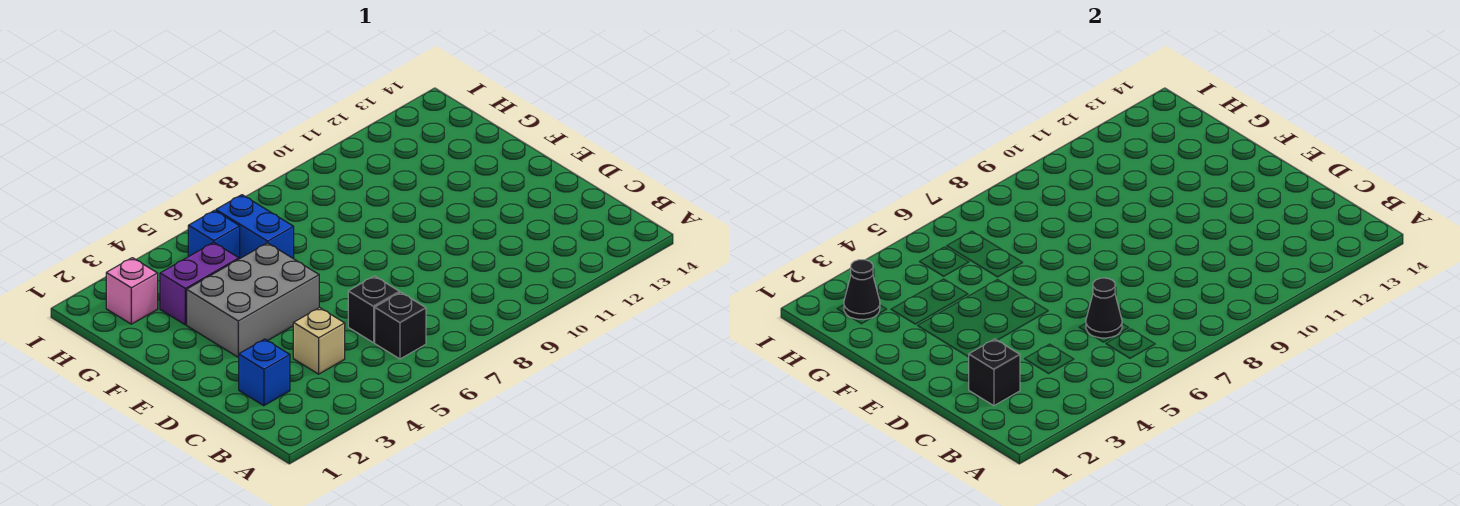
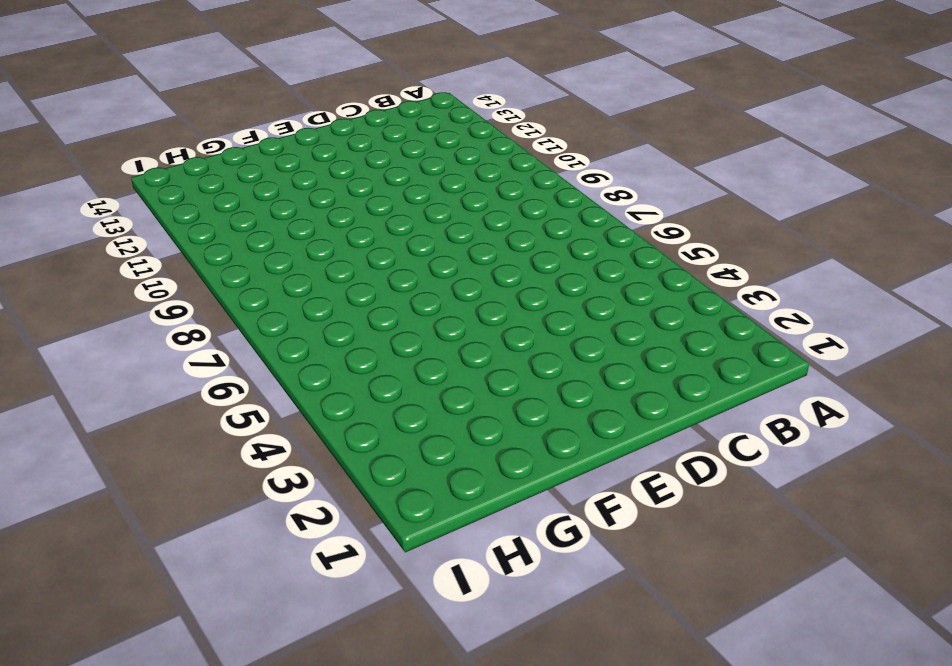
none -> black 1x1 brick [375,292,426,359]
none -> blue 1x1 brick [239,339,290,406]
none -> tan 1x1 brick [293,307,345,374]

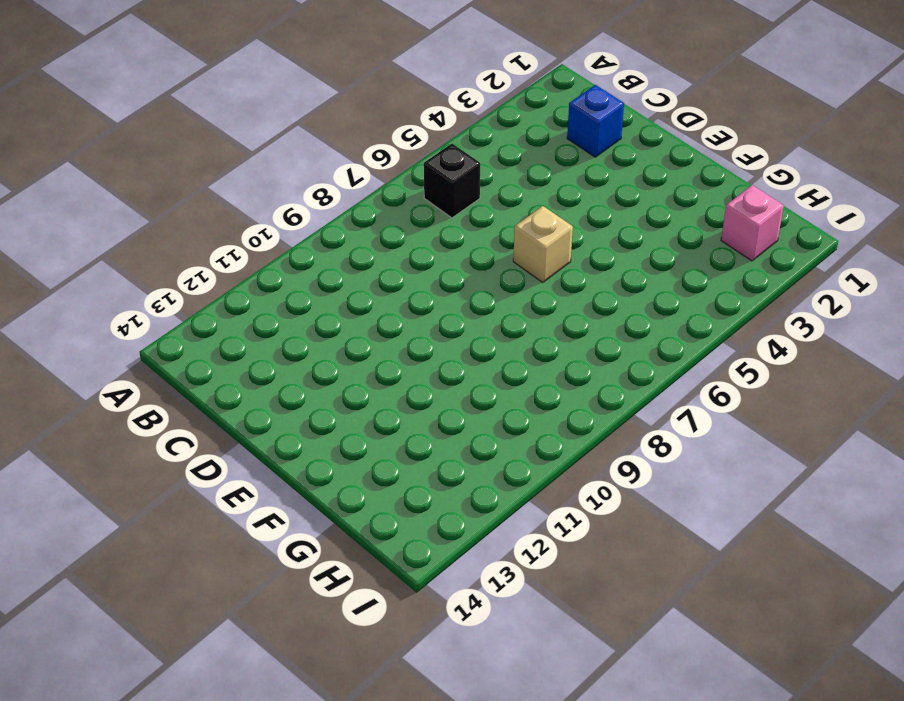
tan 1x1 brick [513,206,573,282] -> tan 1x1 brick moved to [293,307,345,374]
none -> black 1x1 brick [348,276,400,343]
none -> grey 2x3 brick [187,243,319,357]
none -> purple 1x2 brick [160,242,239,325]

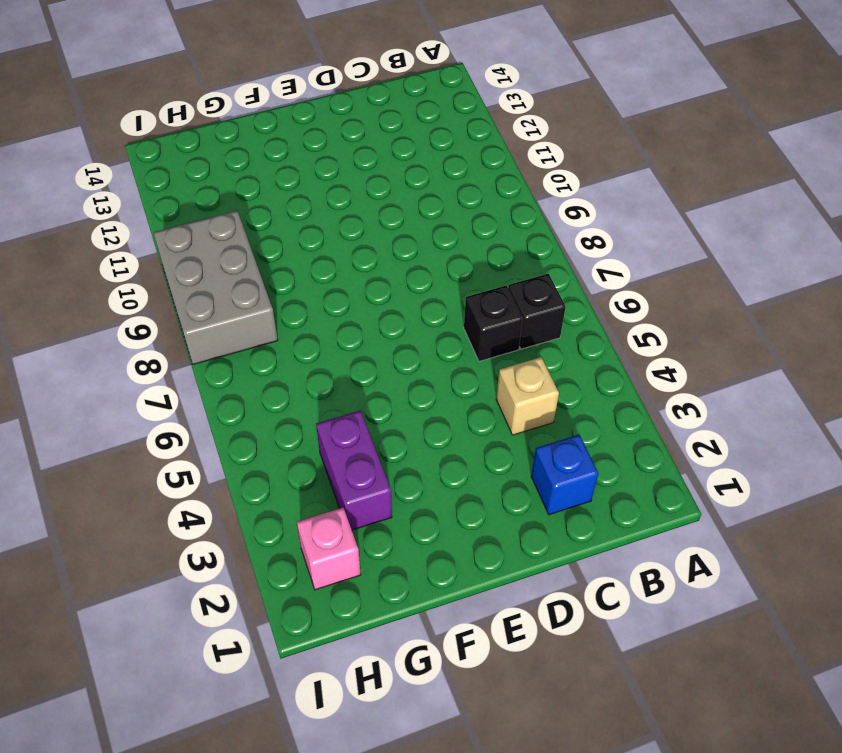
grey 2x3 brick [153,211,278,364] -> grey 2x3 brick moved to [187,243,319,357]
none -> blue 1x2 brick [216,195,294,259]
none -> blue 1x1 brick [188,210,240,259]
none -> black 1x1 brick [969,339,1020,406]

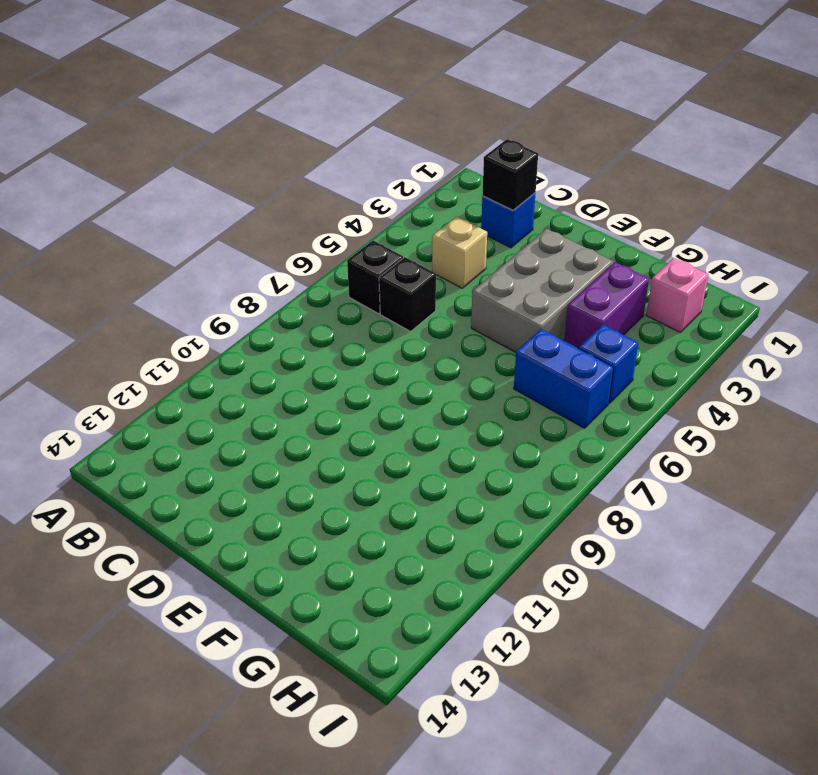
none -> black 1x1 cone [1086,278,1122,338]
none -> black 1x1 cone [844,260,880,320]

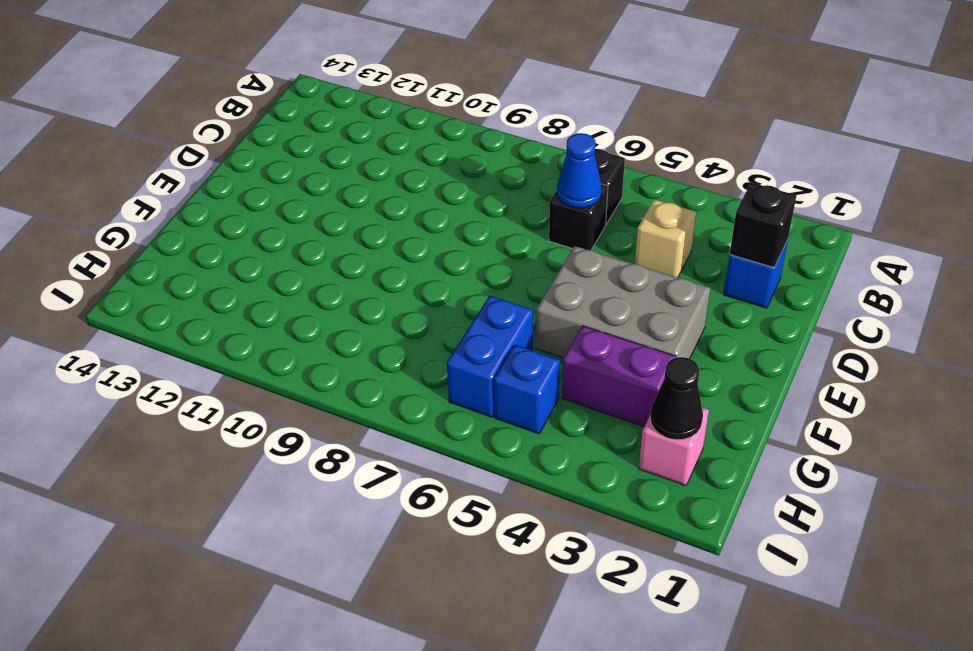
blue 1x1 cone [557,133,602,208] -> black 1x1 cone [1086,278,1122,338]

